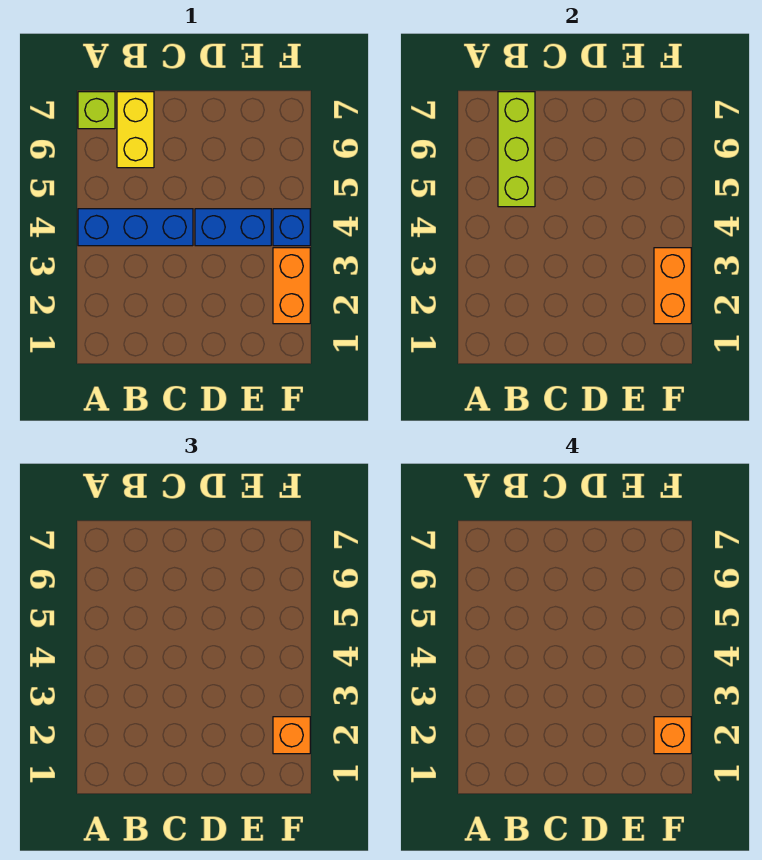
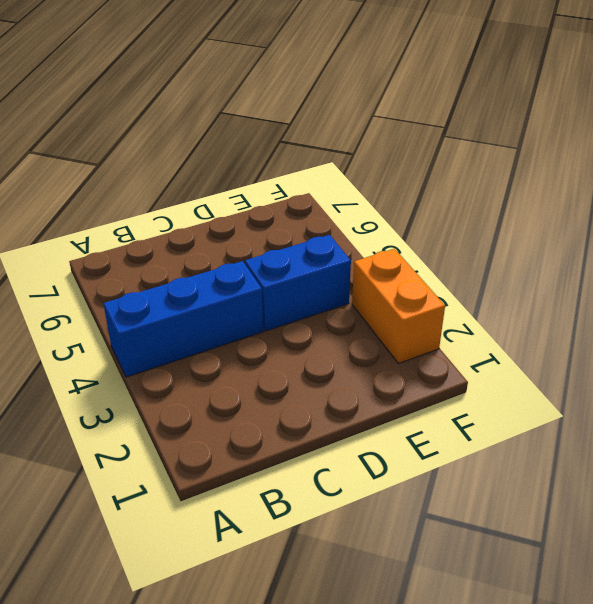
none -> lime 1x1 brick [78,92,115,129]
none -> yellow 1x2 brick [117,92,154,168]

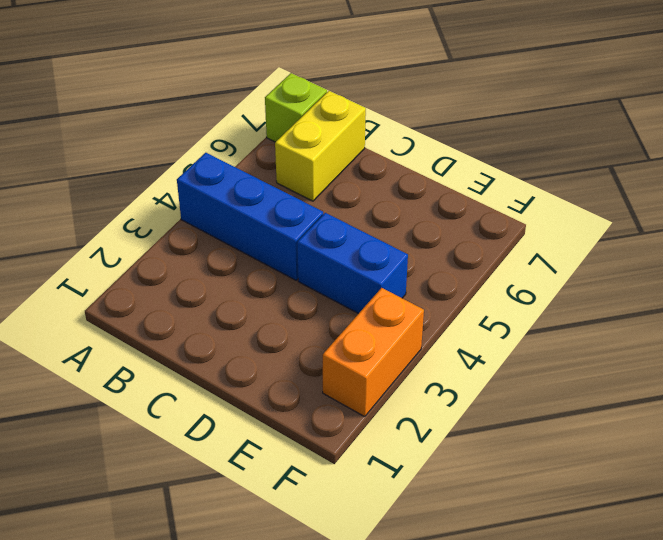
none -> blue 1x1 brick [273,209,310,246]
none -> lime 1x3 brick [498,92,535,207]

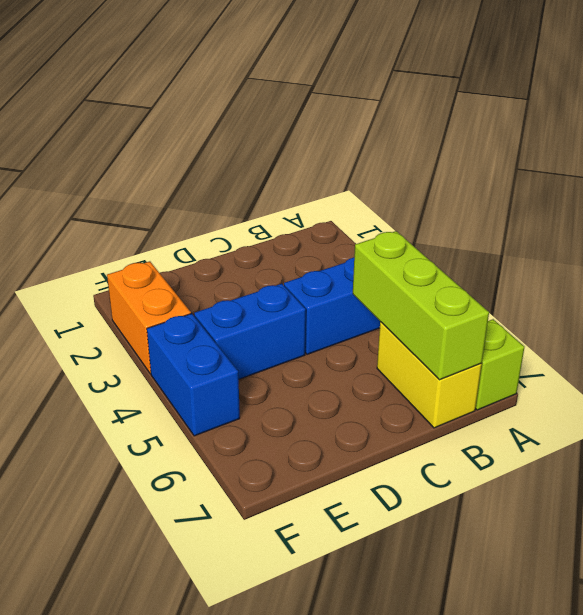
blue 1x2 brick [147,314,240,436] -> blue 1x1 brick [273,209,310,246]
none -> orange 1x2 brick [654,248,691,324]
none -> orange 1x1 brick [273,717,310,754]

